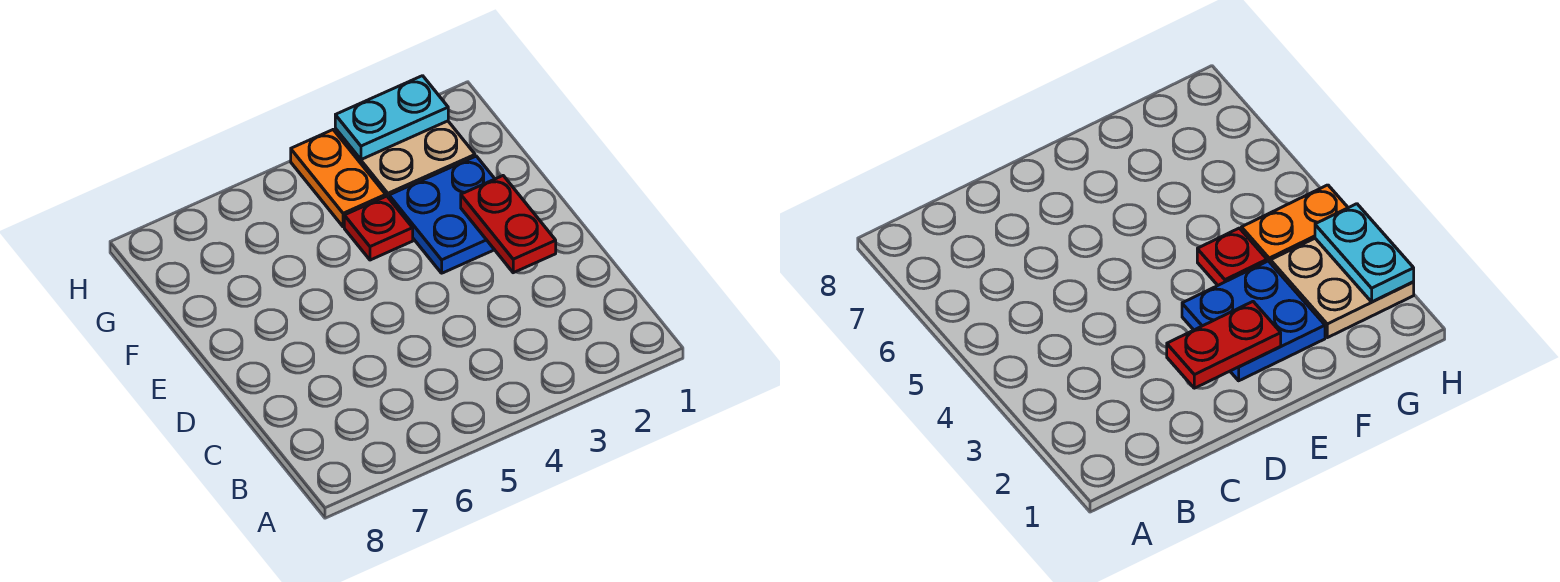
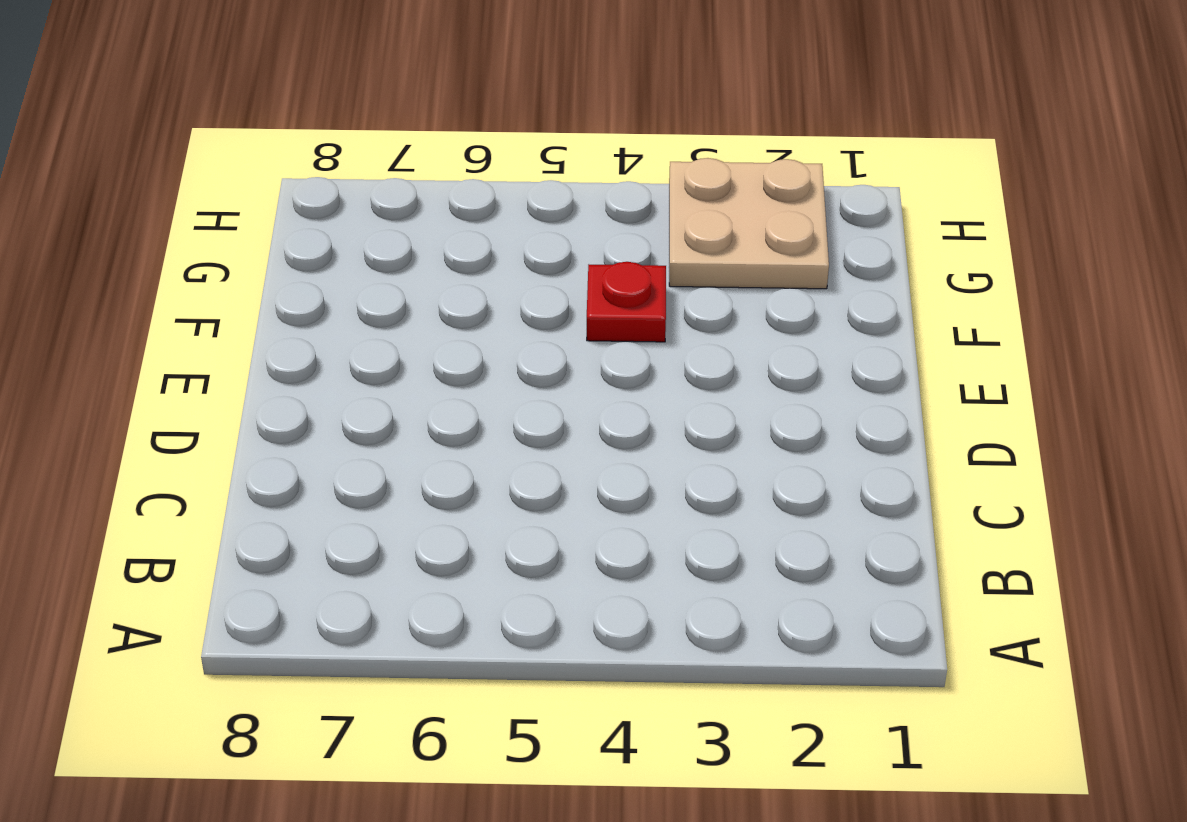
none -> blue 2x2 plate [389,156,495,273]
none -> orange 1x2 plate [291,130,386,227]

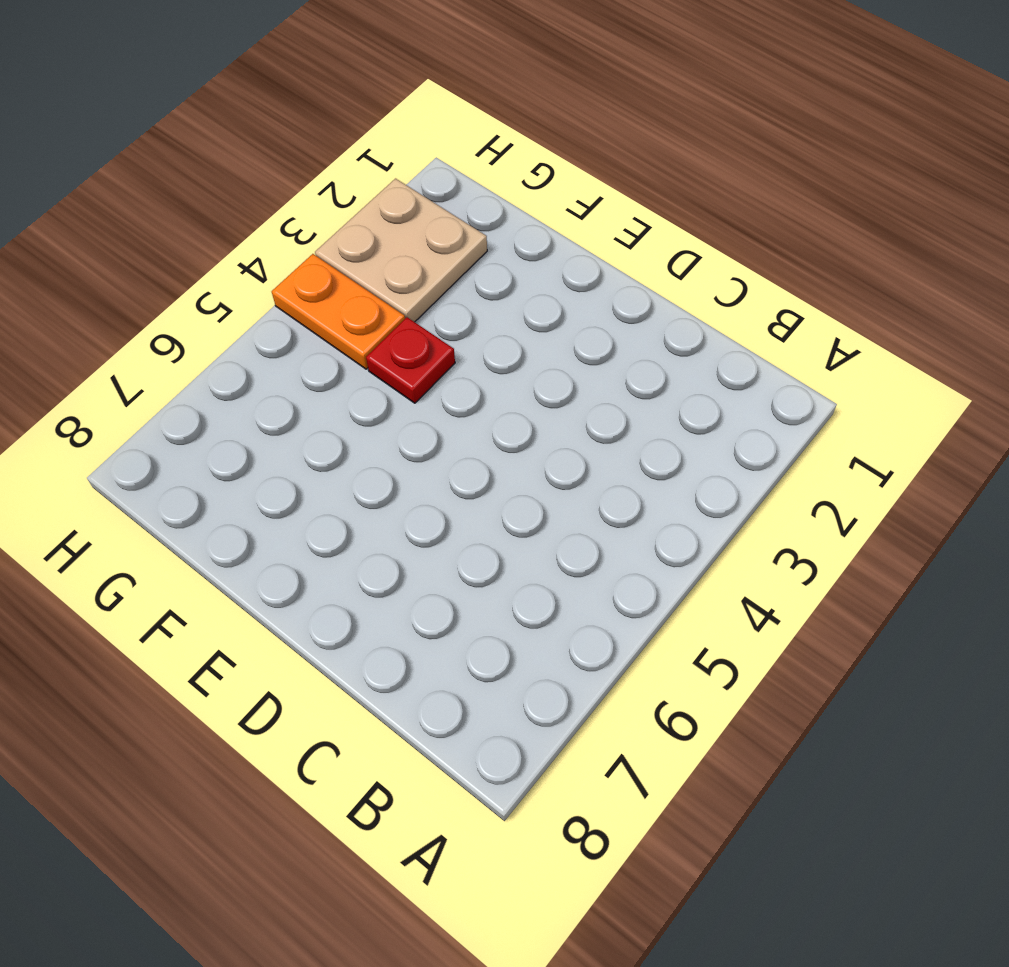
none -> blue 2x2 plate [389,156,495,273]
none -> red 1x2 plate [461,176,556,273]

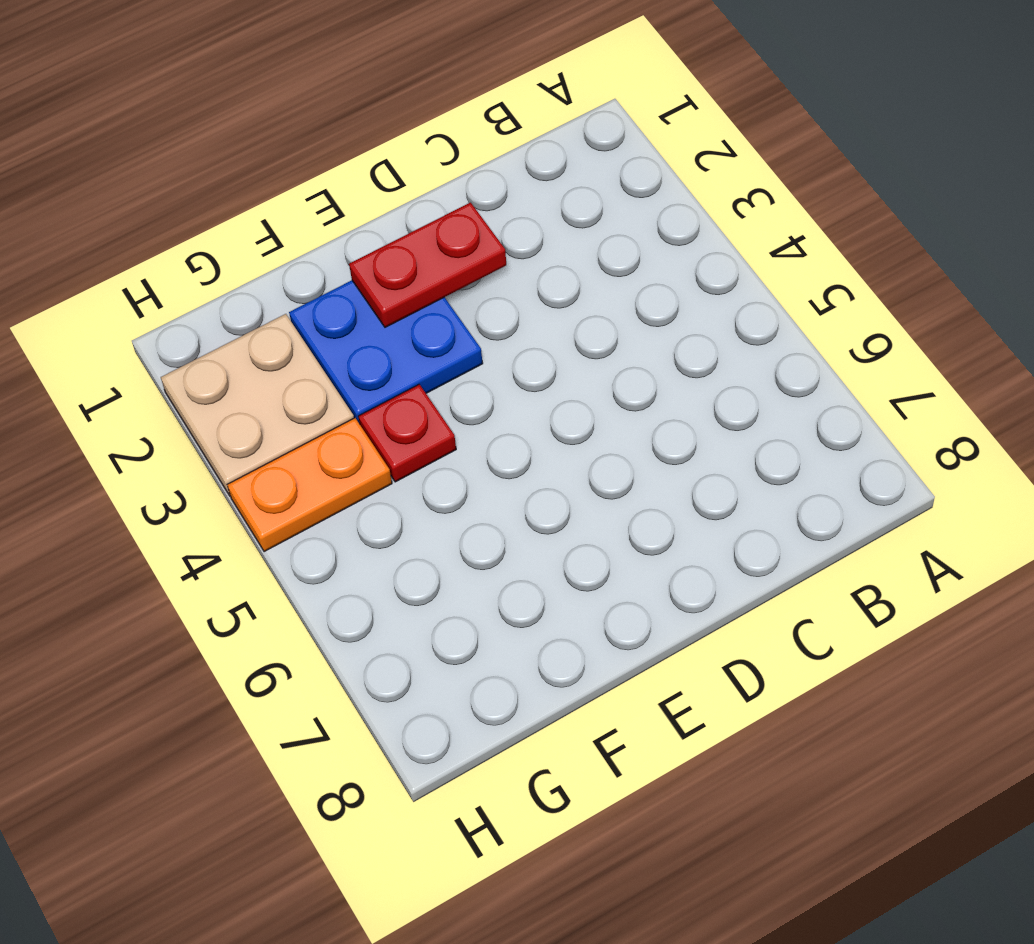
none -> cyan 1x2 plate [335,76,448,160]

